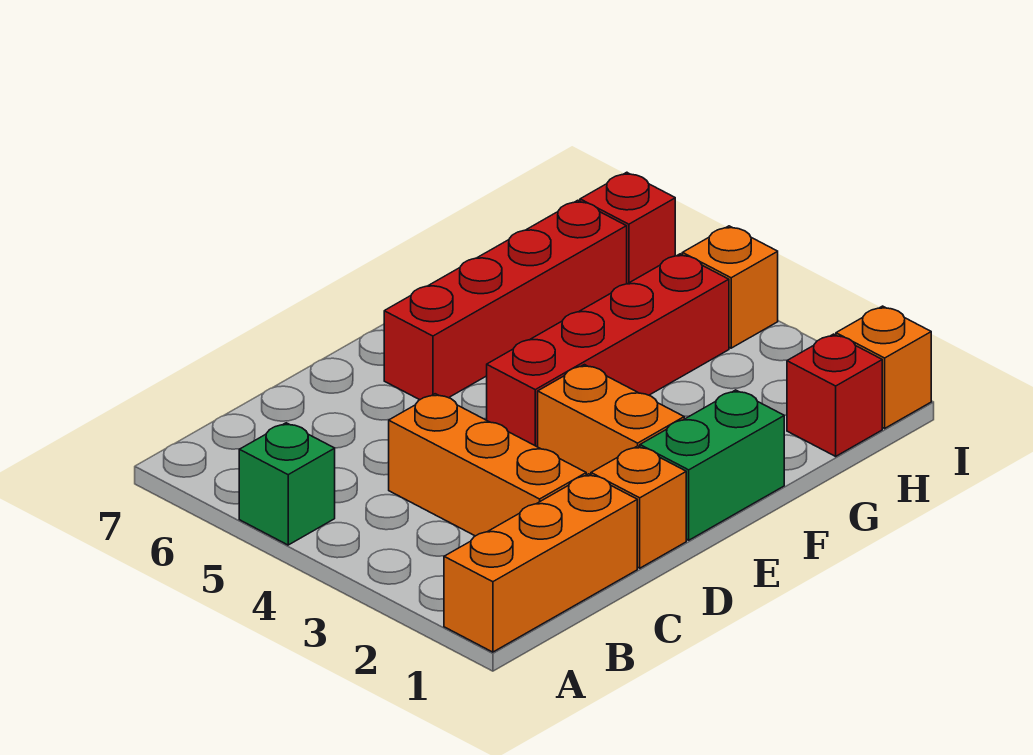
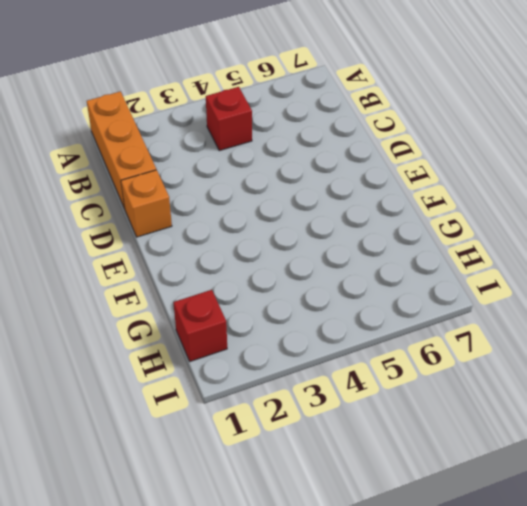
red 1x1 brick [206,87,252,151] -> red 1x1 brick moved to [580,172,675,284]
none -> green 1x1 brick [239,423,335,545]
none -> orange 1x3 brick [389,394,586,536]
none -> green 1x2 brick [640,390,784,540]

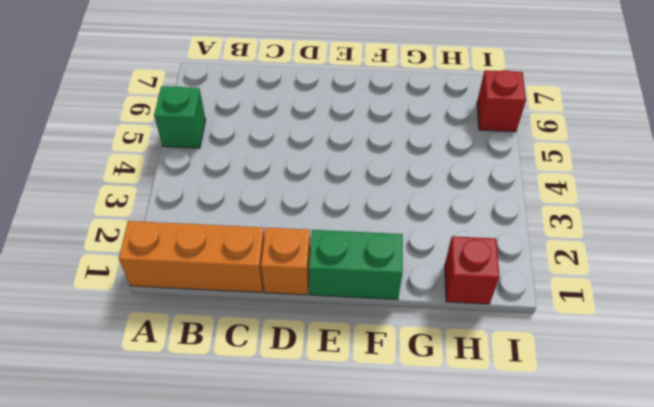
none -> orange 1x3 brick [389,394,586,536]
none -> orange 1x2 brick [538,365,684,475]
none -> red 1x4 brick [487,254,729,447]

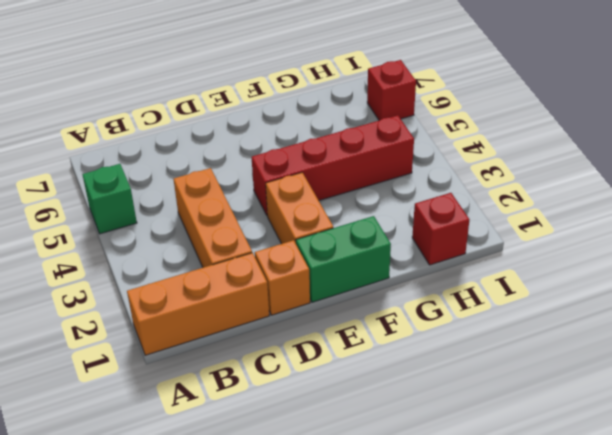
none -> red 1x4 brick [384,200,627,400]
none -> orange 1x1 brick [836,306,931,428]
none -> orange 1x1 brick [682,226,778,348]

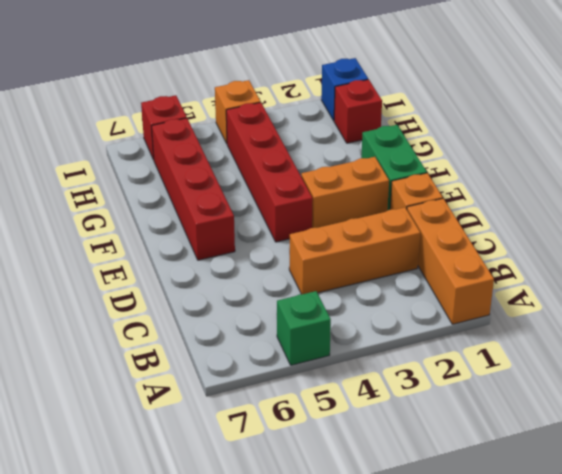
blue 1x1 brick [321,58,368,121] -> orange 1x1 brick [836,306,931,428]

